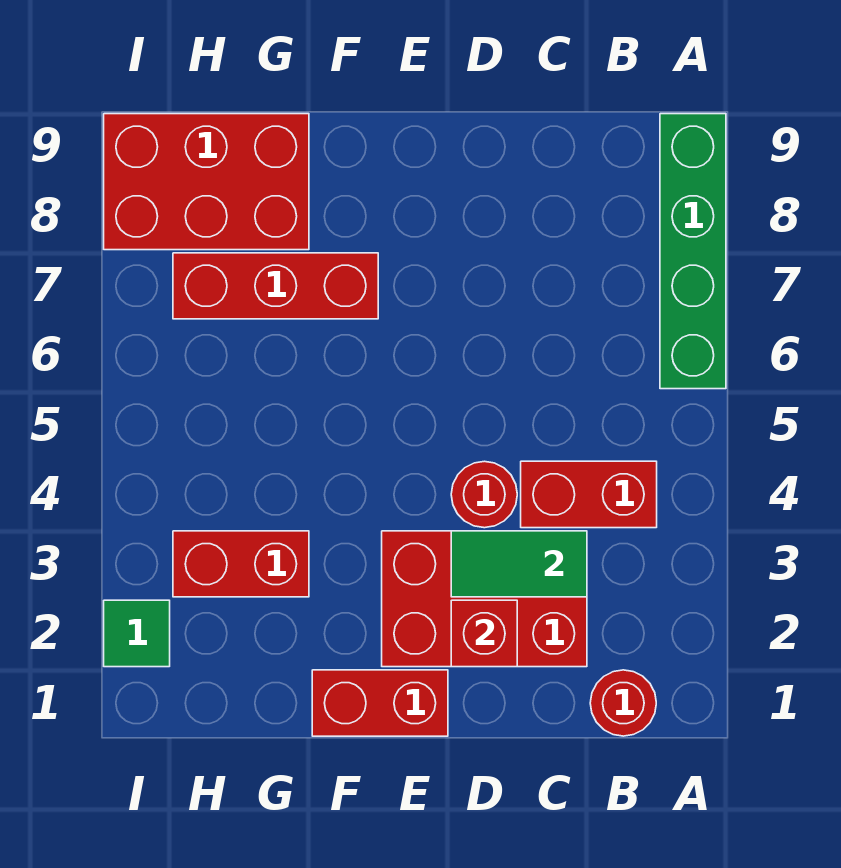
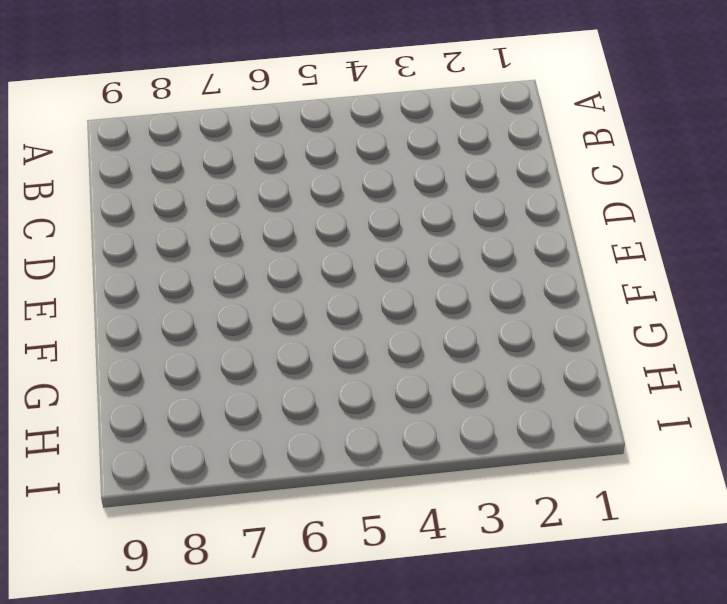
none -> green 1x4 brick [660,114,726,389]
none -> red 1x1 round brick [590,670,656,736]
none -> red 1x2 brick [521,461,657,528]

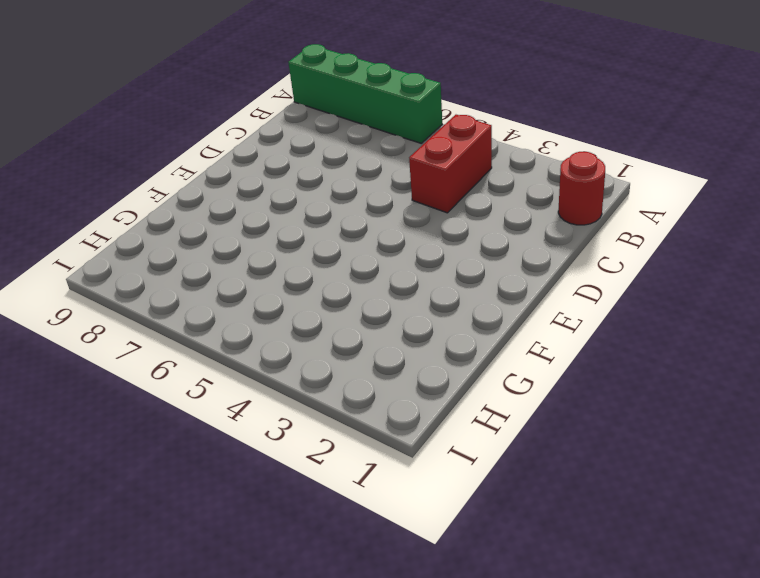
none -> red 2x3 brick [382,531,587,667]
none -> red 1x1 round brick [451,461,517,528]
none -> red 1x2 brick [312,670,448,736]

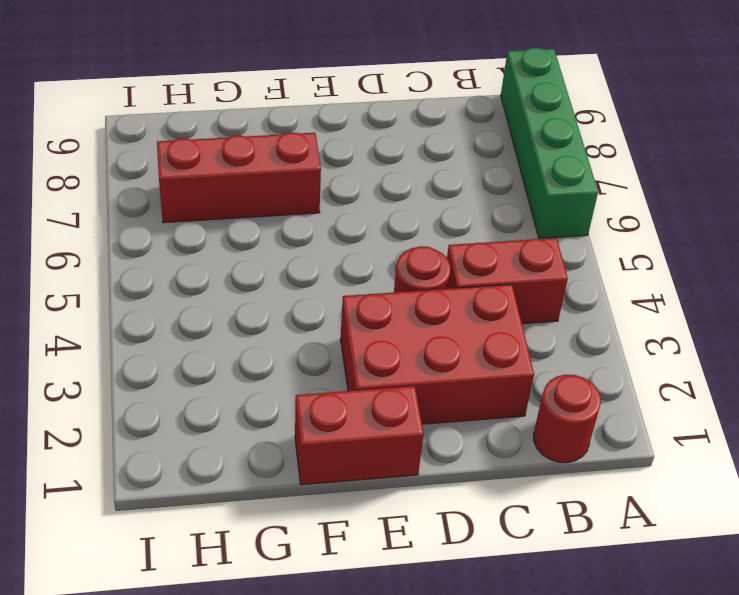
none -> red 1x2 brick [173,531,309,597]
none -> red 2x3 brick [104,114,309,250]
none -> green 1x1 tile [104,600,170,667]

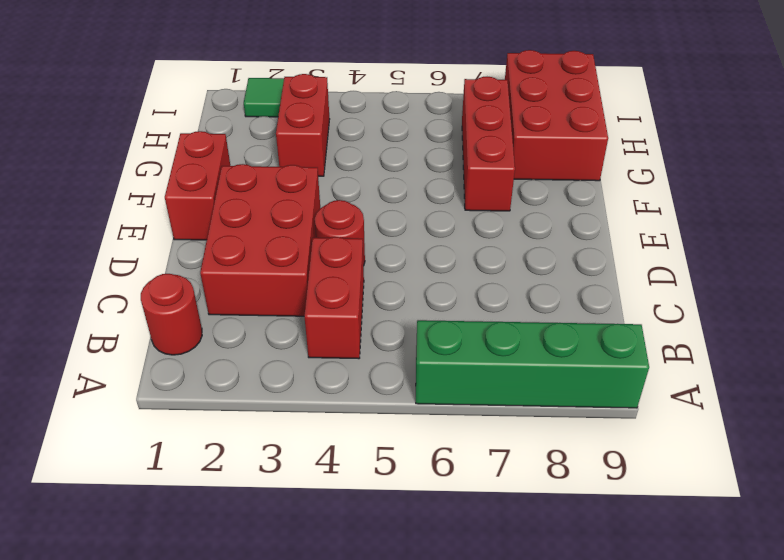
none -> green 1x2 tile [451,531,587,597]
none -> red 1x1 brick [451,600,517,667]

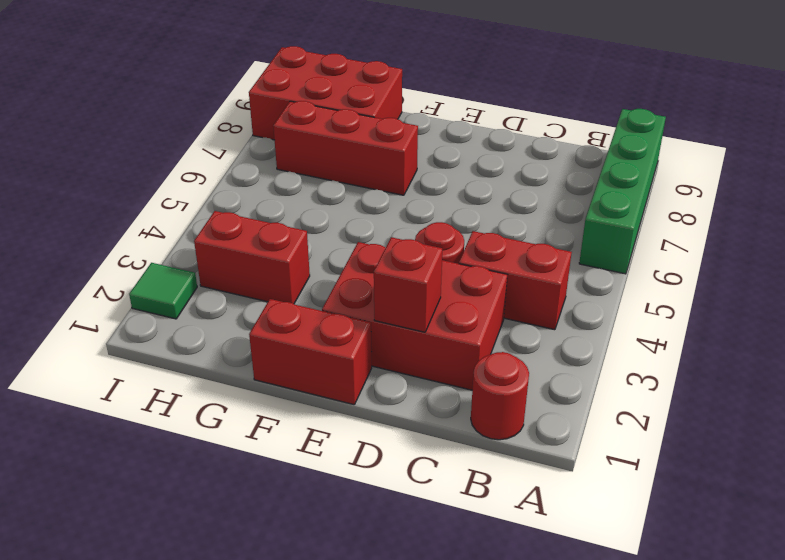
none -> green 1x2 tile [451,531,587,597]

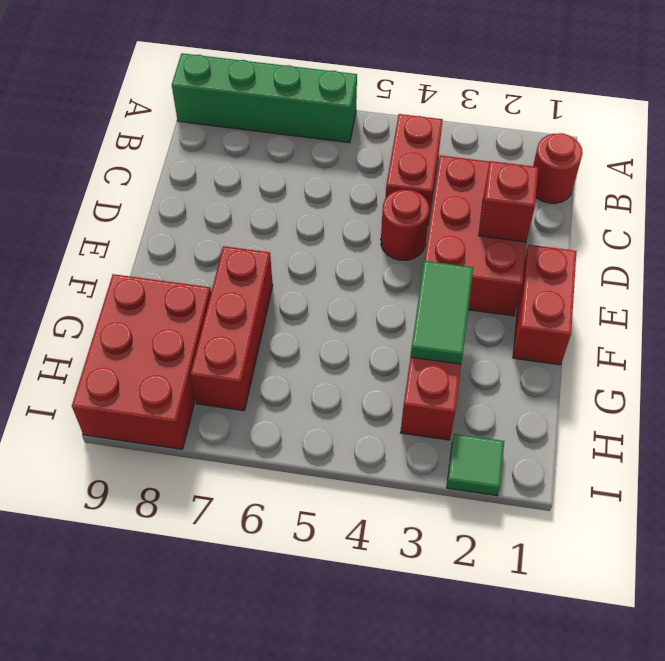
green 1x2 tile [411,261,473,364] -> green 1x2 tile moved to [451,531,587,597]

